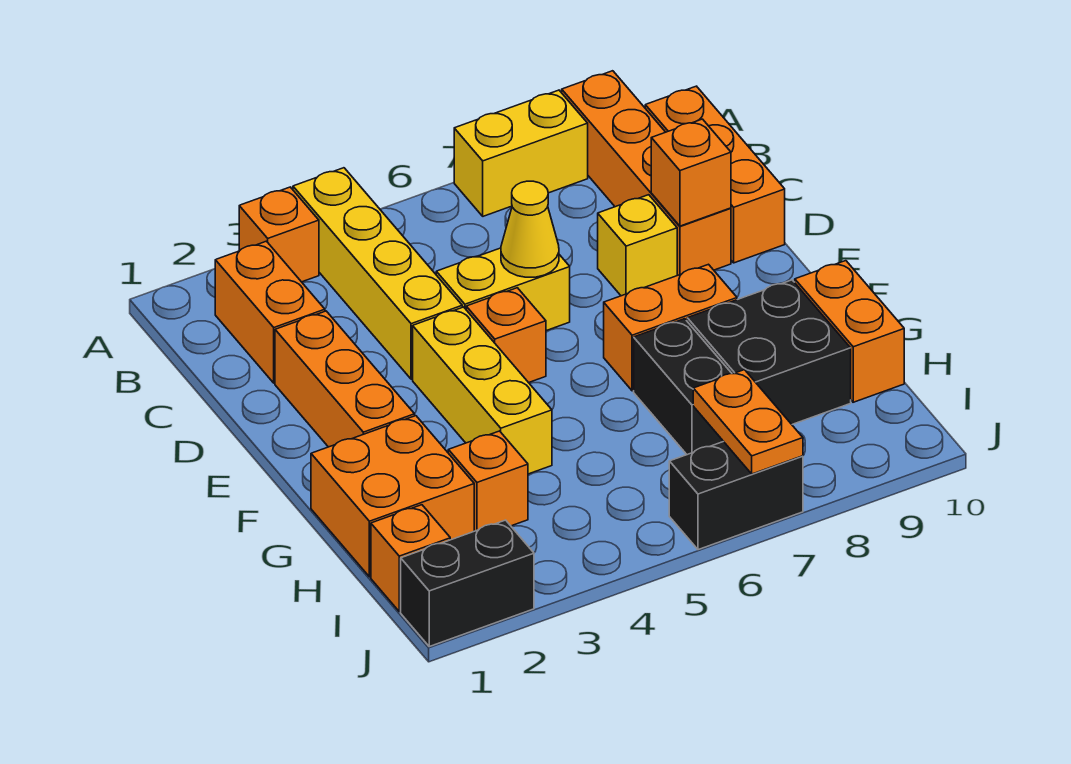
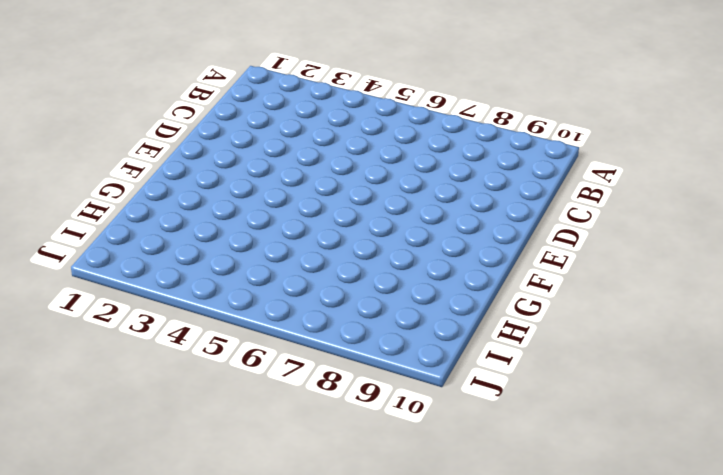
none -> orange 1x1 brick [239,187,319,282]
none -> yellow 1x4 brick [293,168,462,379]
none -> yellow 1x2 brick [454,90,588,216]

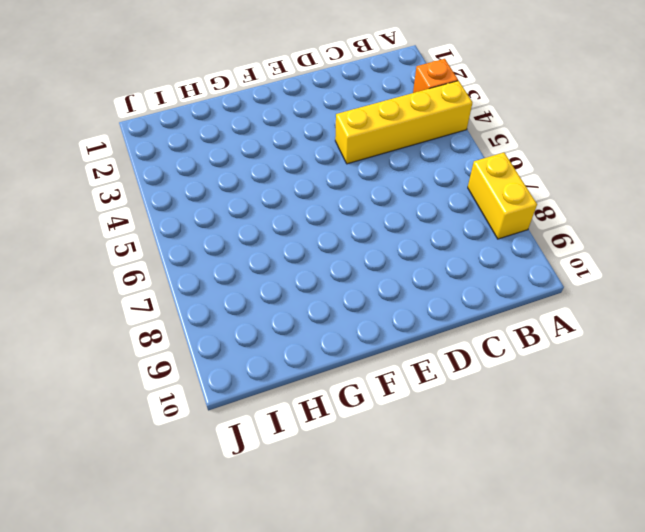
none -> orange 1x4 brick [562,71,731,275]
none -> orange 1x2 brick [215,241,325,383]
none -> orange 1x3 brick [645,86,785,263]

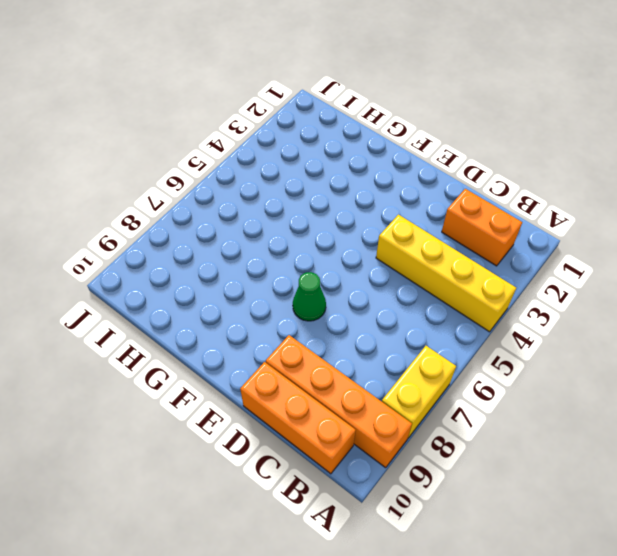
green 1x1 cone [293,272,326,321] -> none
none -> orange 1x1 brick [239,187,319,282]
none -> orange 1x3 brick [275,311,415,447]
none -> yellow 1x2 brick [436,248,570,331]

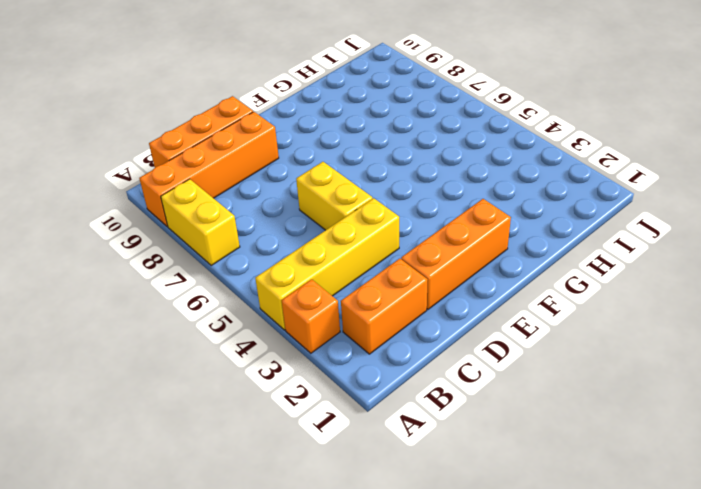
none -> yellow 1x1 brick [598,195,677,296]
none -> yellow 1x3 brick [413,307,552,474]
none -> orange 1x1 brick [466,288,546,383]

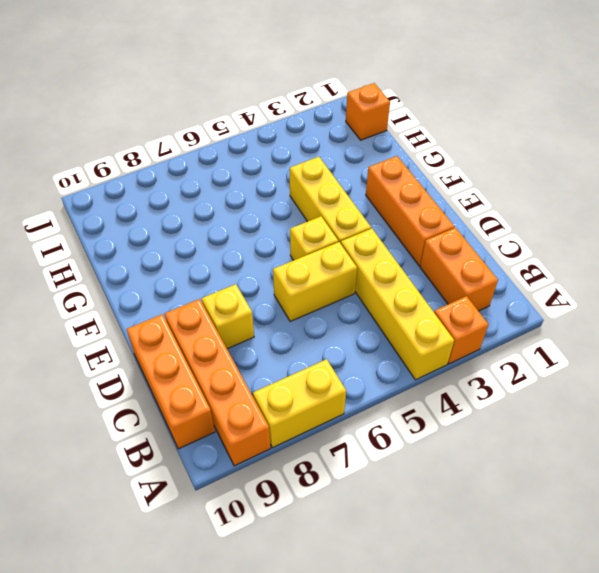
yellow 1x1 brick [290,216,338,260] -> orange 1x1 brick [466,288,546,383]
none -> orange 1x2 brick [604,264,737,391]
none -> orange 2x2 brick [311,416,474,577]
none -> black 1x2 brick [634,319,732,455]

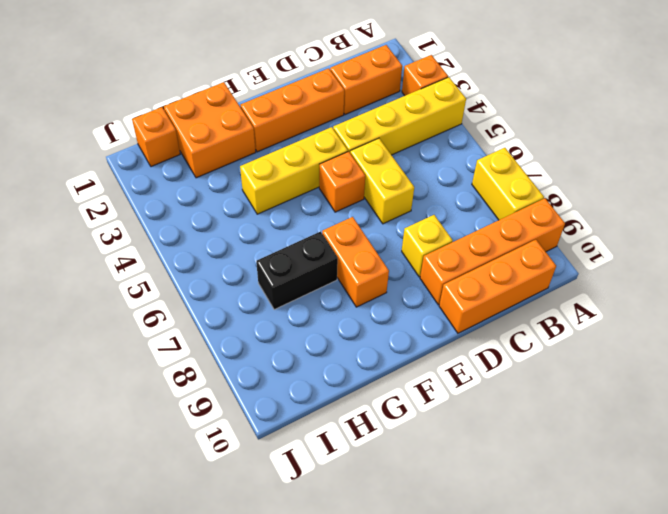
none -> black 2x2 brick [687,280,851,424]
none -> orange 1x2 brick [795,261,904,402]
none -> orange 1x1 brick [448,431,528,531]

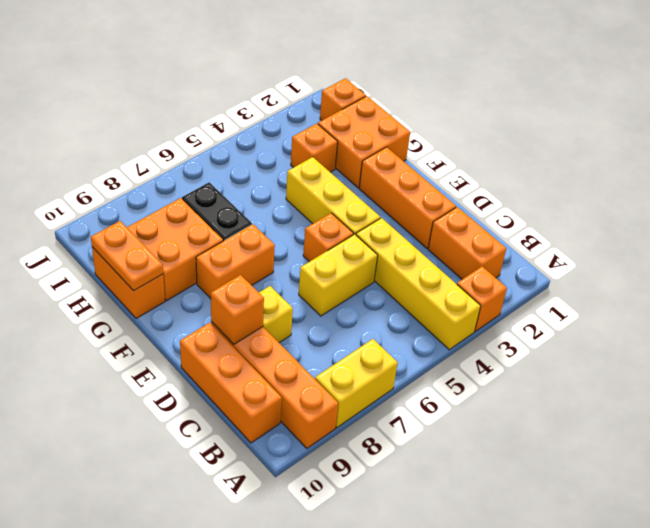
orange 2x2 brick [127,198,223,301] -> black 2x2 brick [687,280,851,424]
orange 1x2 plate [91,221,163,291] -> orange 1x2 plate moved to [693,370,803,474]
none -> black 1x2 brick [401,520,534,646]
none -> black 1x2 brick [669,442,803,550]
none -> yellow 1x1 cone [501,181,559,277]

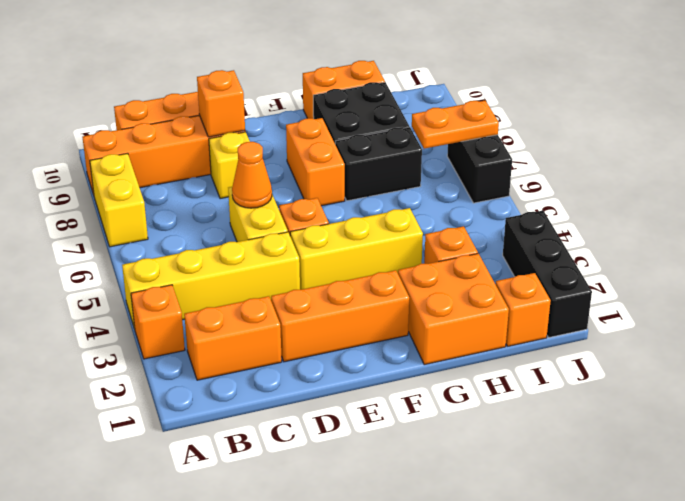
orange 1x1 cone [232,142,272,208] -> yellow 1x1 cone [501,181,559,277]
black 1x3 brick [503,211,592,337] -> black 1x2 brick [401,520,534,646]

